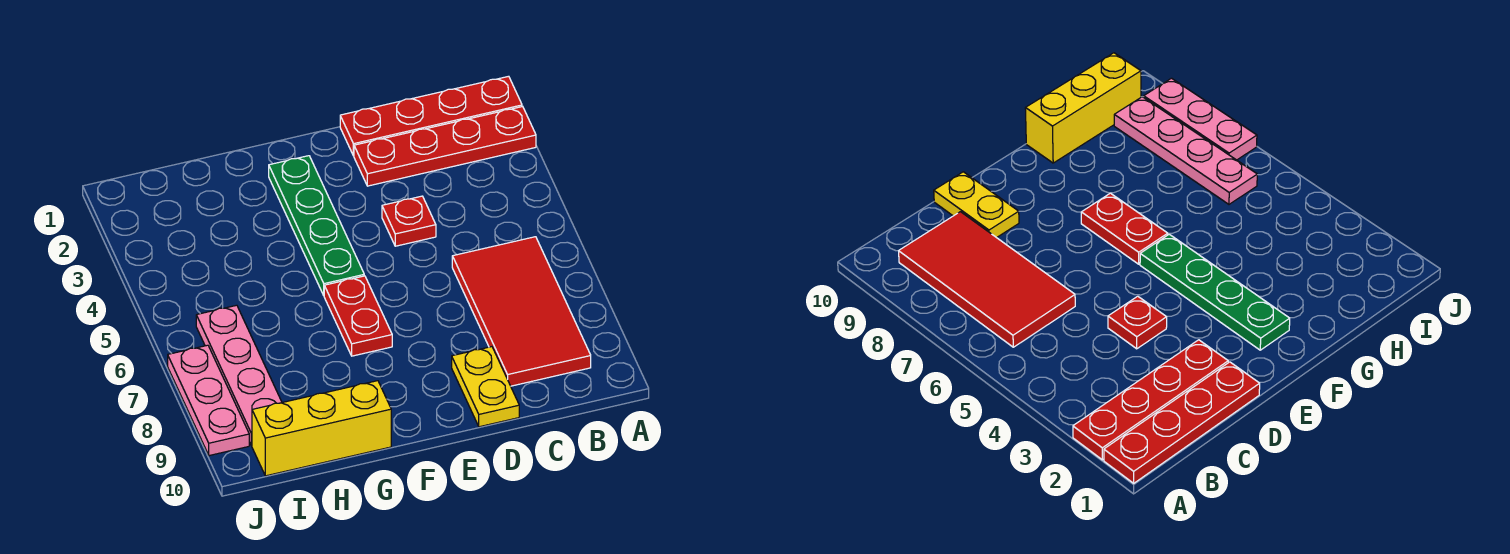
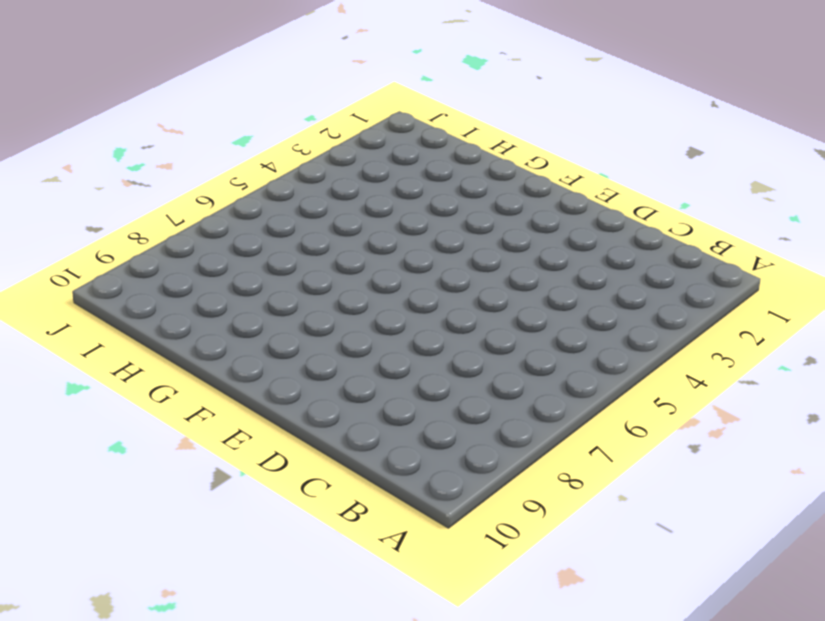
none -> red 1x4 plate [340,76,522,156]
none -> red 1x4 plate [354,106,536,186]

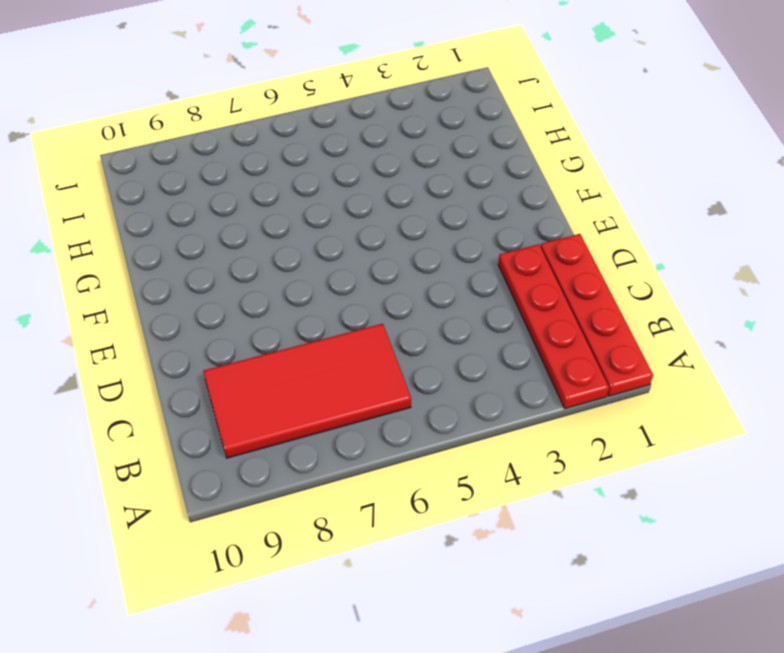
none -> red 1x1 plate [382,196,436,246]
none -> yellow 1x2 plate [452,347,519,427]

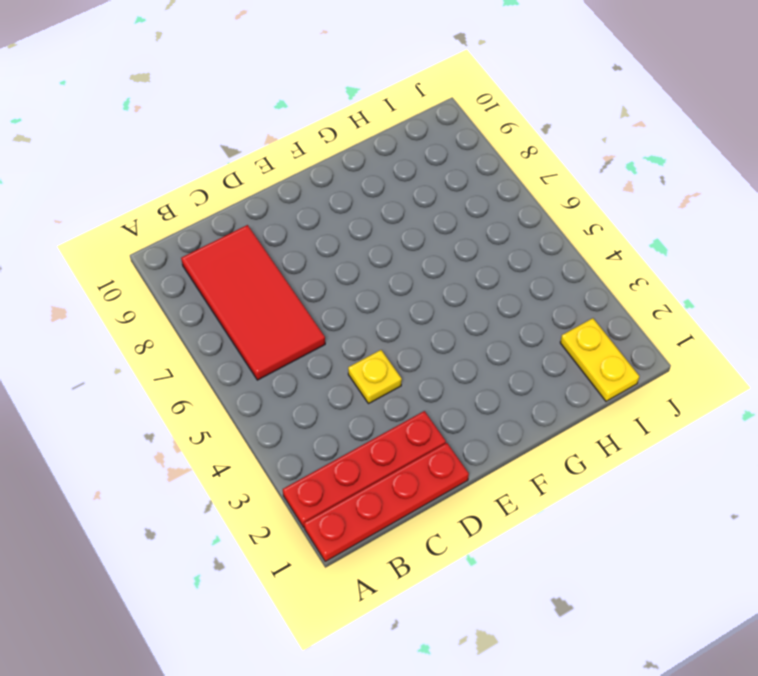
yellow 1x1 plate [348,350,402,404] -> red 1x1 plate [382,196,436,246]
yellow 1x2 plate [560,318,639,401] -> yellow 1x2 plate moved to [452,347,519,427]
none -> green 1x4 plate [269,156,364,295]
none -> red 1x2 plate [324,276,392,356]

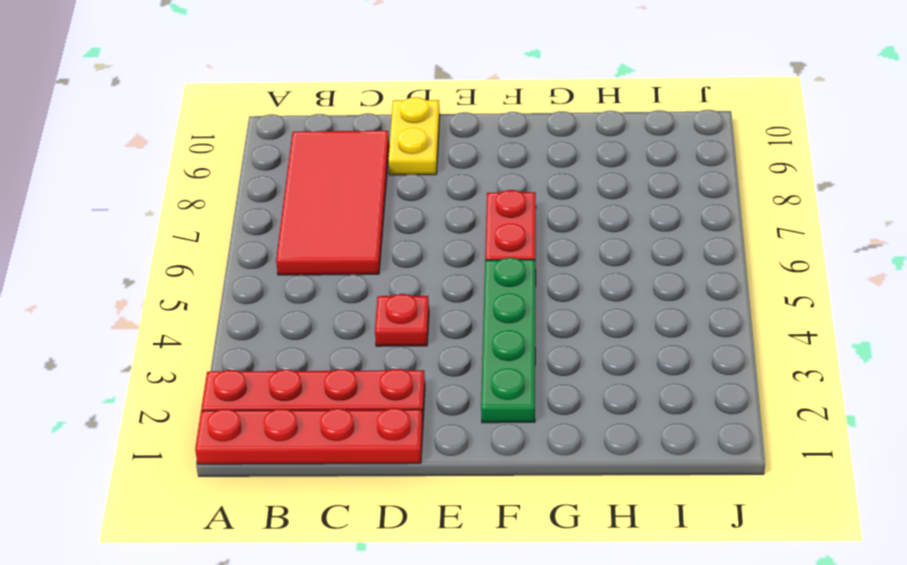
none -> yellow 1x3 brick [252,381,391,476]
none -> pink 1x4 plate [196,305,282,446]

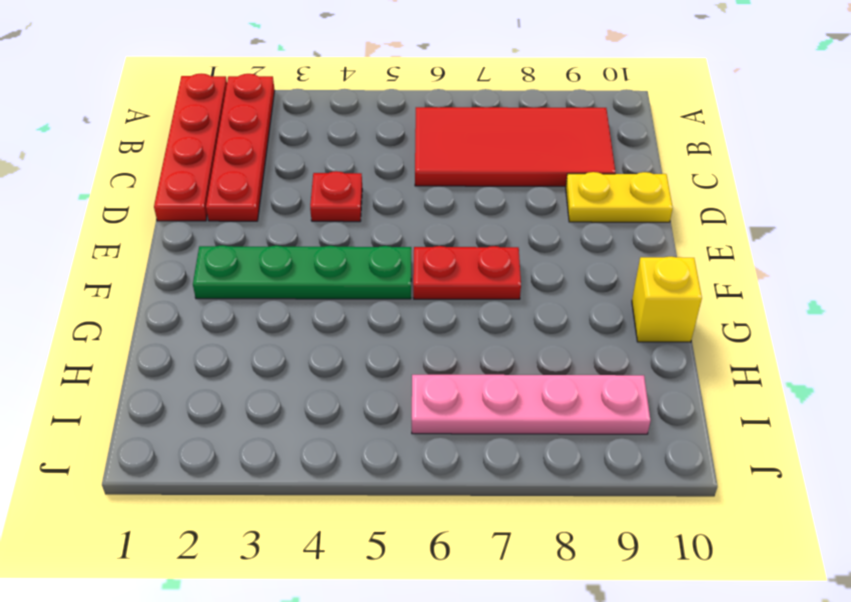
yellow 1x1 brick [632,257,702,342] -> yellow 1x3 brick [252,381,391,476]
none -> pink 1x3 plate [168,345,249,456]

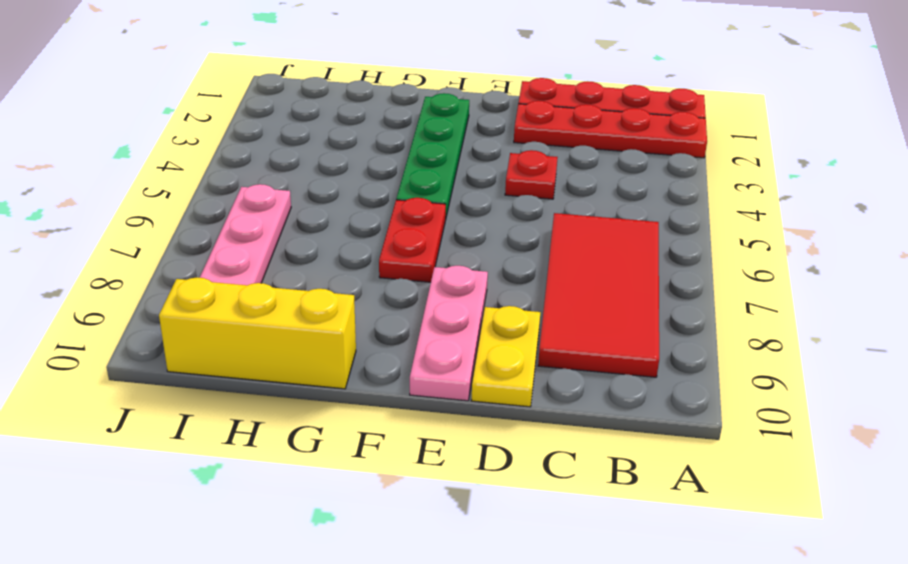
pink 1x3 plate [410,266,488,401] -> pink 1x3 plate moved to [168,345,249,456]

